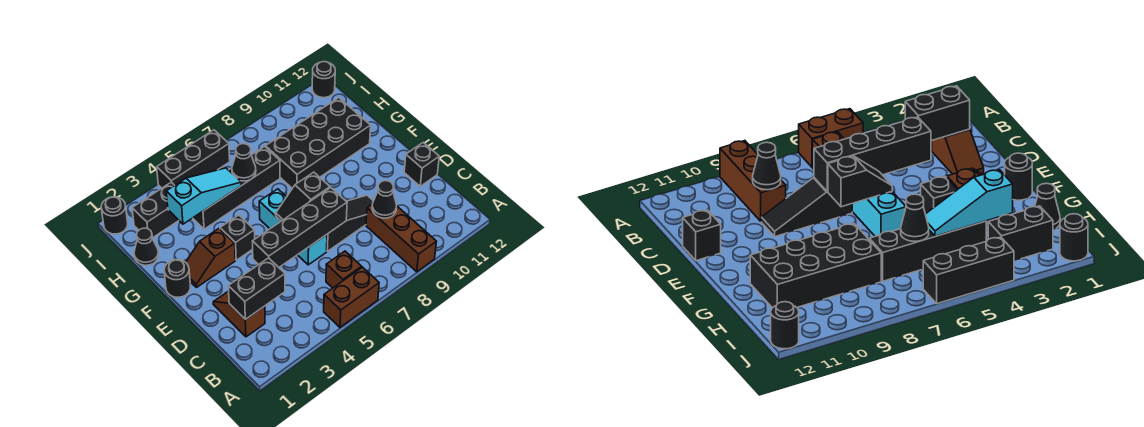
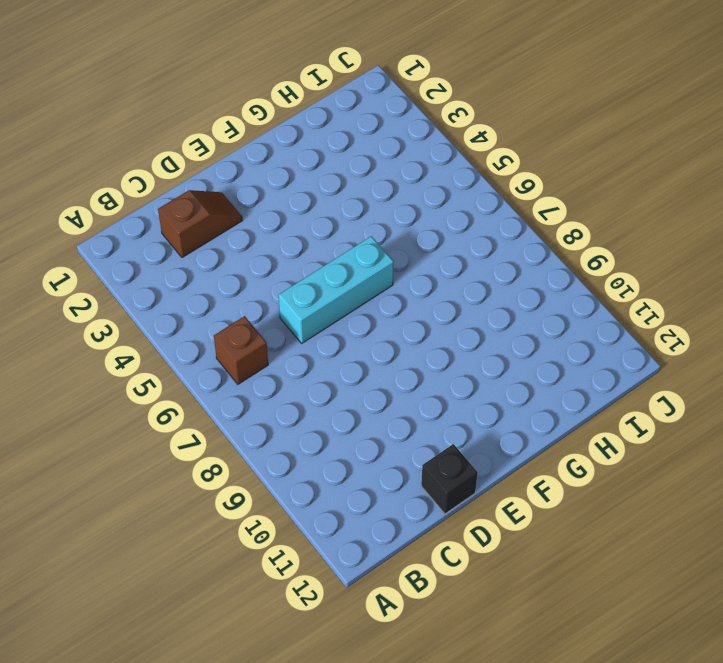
none -> brown 1x2 brick [324,267,379,327]
none -> brown 1x3 brick [366,204,436,272]
none -> black 1x3 slope [327,195,373,251]

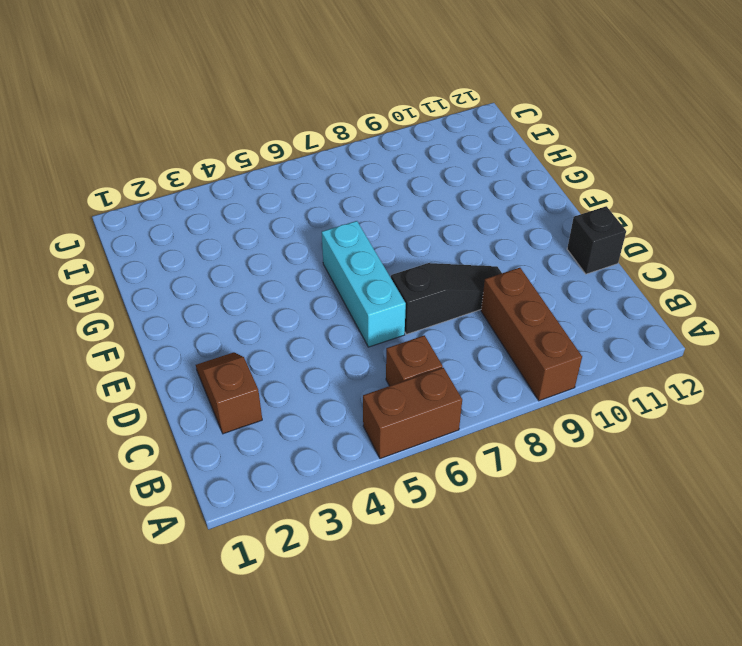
none -> black 1x1 round brick [164,260,190,297]
none -> brown 1x2 slope [186,229,235,288]
none -> black 1x1 brick [220,215,255,260]

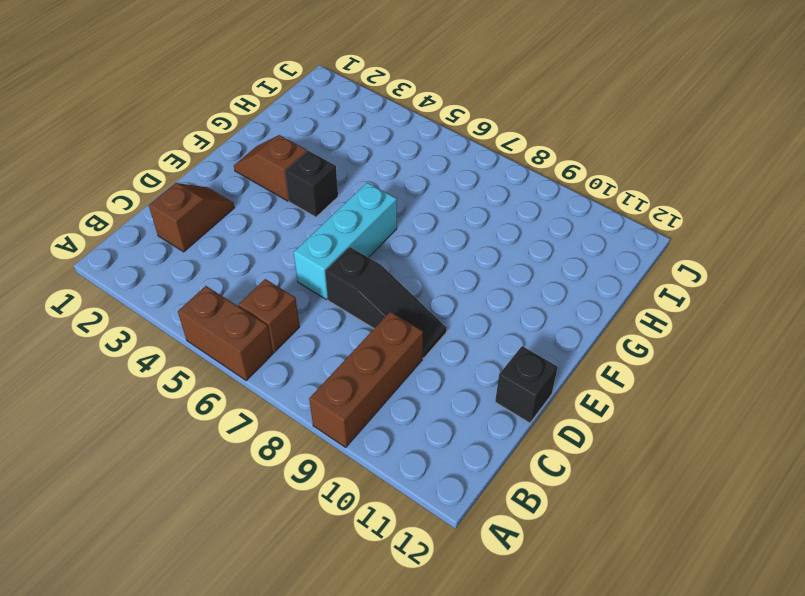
none -> black 1x1 round brick [164,260,190,297]
none -> black 2x4 brick [265,98,371,188]
none -> black 1x1 cone [134,228,159,265]

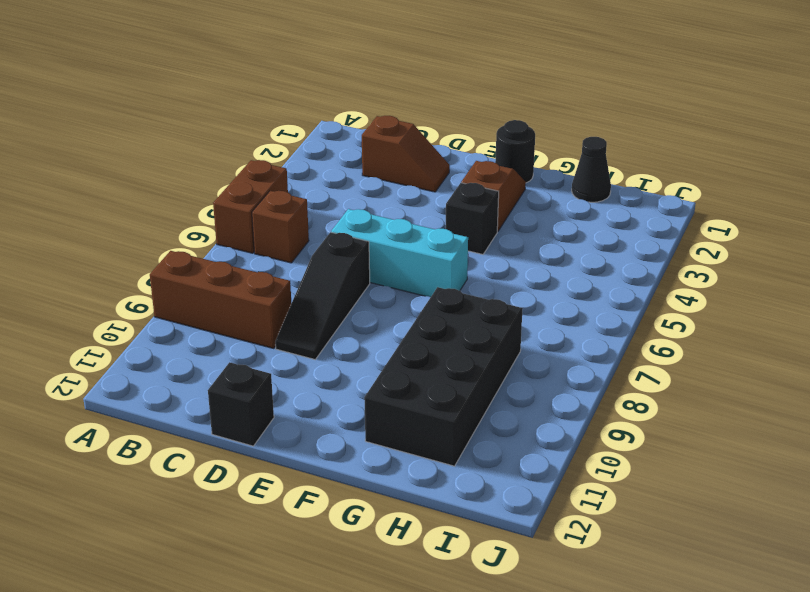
none -> black 1x4 brick [193,147,280,229]
none -> black 1x2 brick [132,182,179,238]
none -> black 1x1 round brick [101,197,128,234]

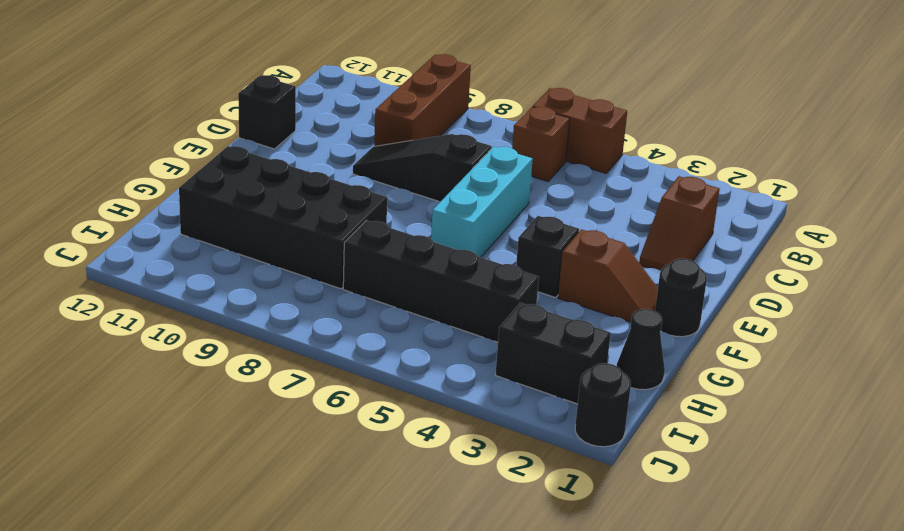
none -> black 1x3 brick [157,130,230,188]
none -> black 1x1 round brick [312,62,335,98]
none -> black 1x2 brick [228,258,285,319]

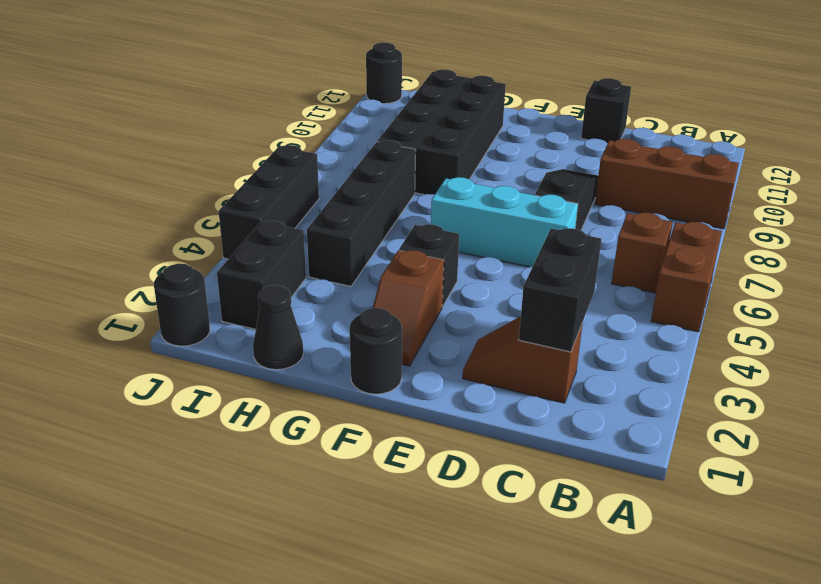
none -> black 1x1 cone [372,181,397,218]
none -> black 1x4 brick [253,187,347,267]
none -> black 1x2 slope [276,172,330,221]

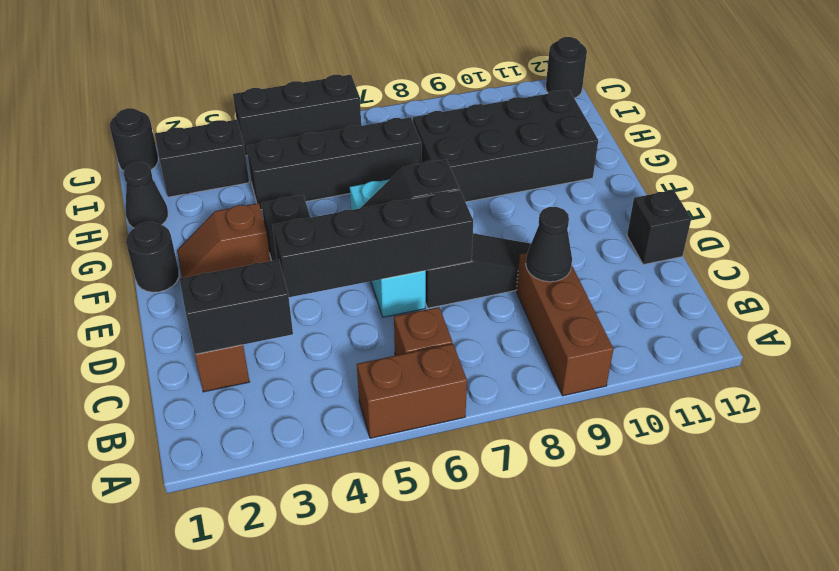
none -> cyan 1x3 slope [166,168,241,224]
none -> black 1x1 cone [232,144,256,181]

